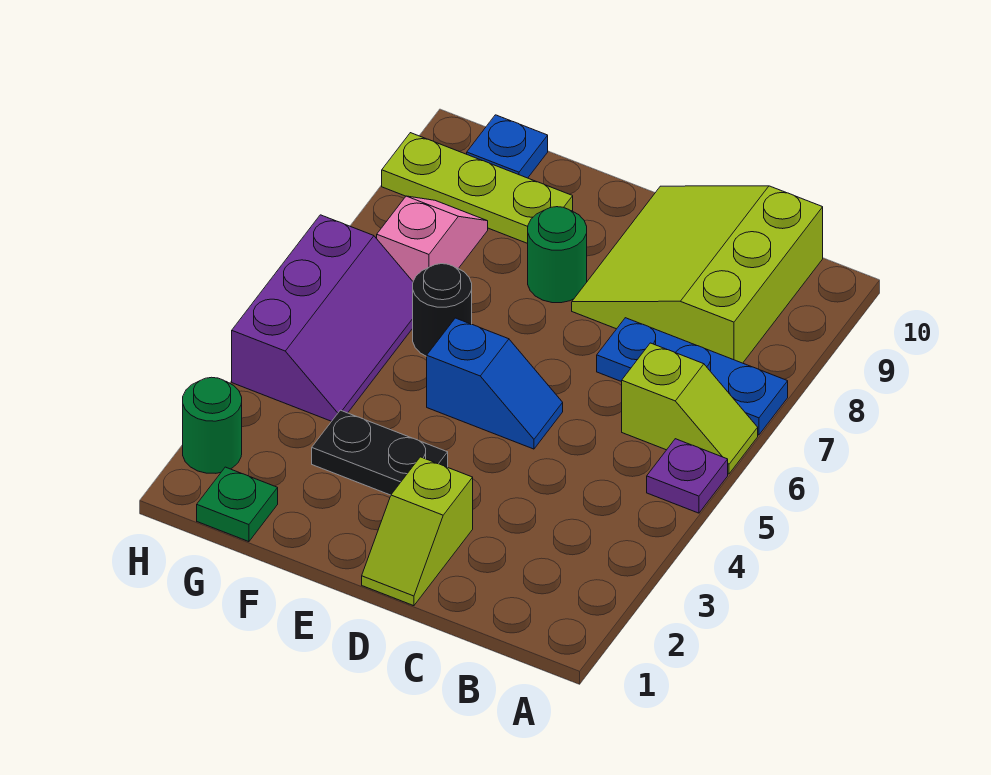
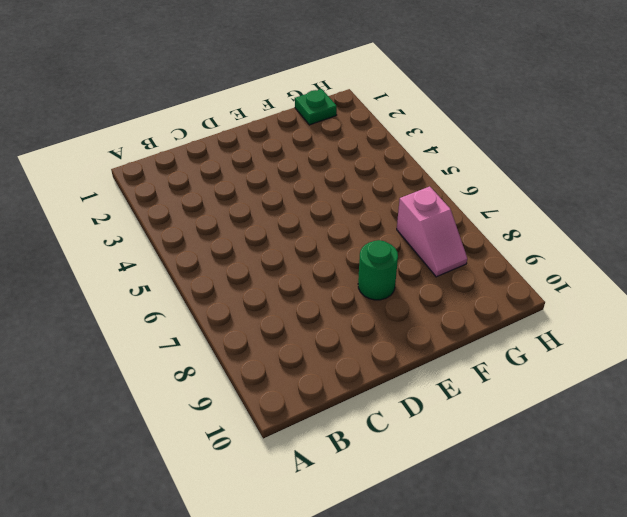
none -> purple 1x1 plate [647,439,728,513]
none -> lime 1x2 slope [622,343,758,474]
none -> blue 1x3 plate [597,318,788,435]

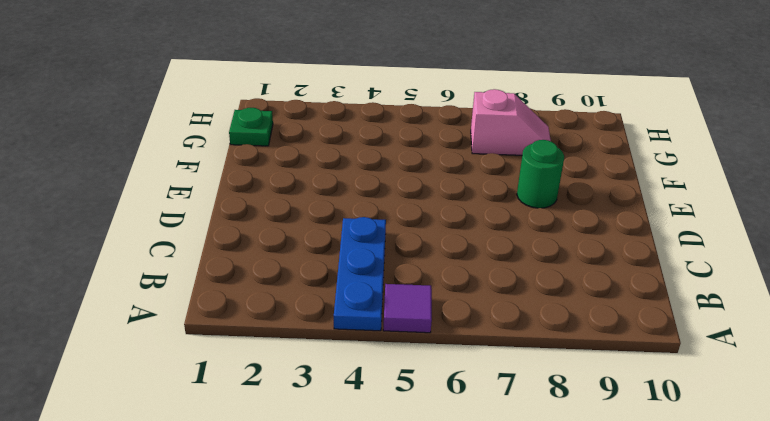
blue 1x3 plate [334,217,386,331] -> blue 1x3 plate moved to [597,318,788,435]
purple 1x1 tile [383,284,432,333] -> purple 1x1 plate [647,439,728,513]
none -> lime 1x2 slope [622,343,758,474]
none -> lime 3x3 slope [572,186,823,363]
none -> lime 1x2 slope [362,457,473,606]

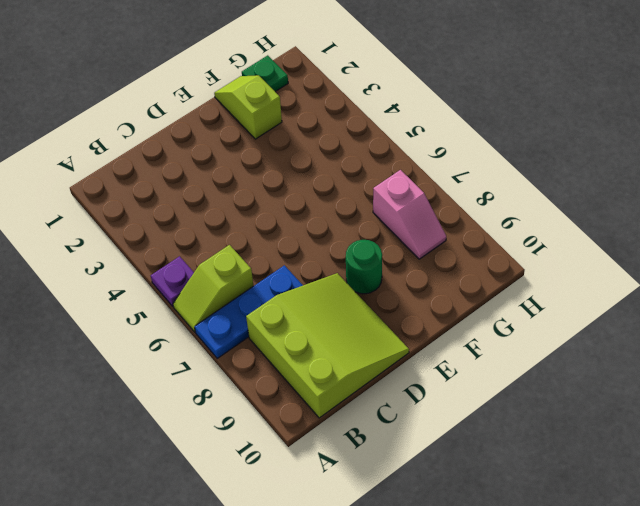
lime 1x2 slope [214,75,282,139] -> lime 1x2 slope moved to [362,457,473,606]
none -> blue 1x2 slope [427,318,563,449]
none -> black 1x2 plate [312,410,448,495]
none -> black 1x1 round brick [413,264,472,356]

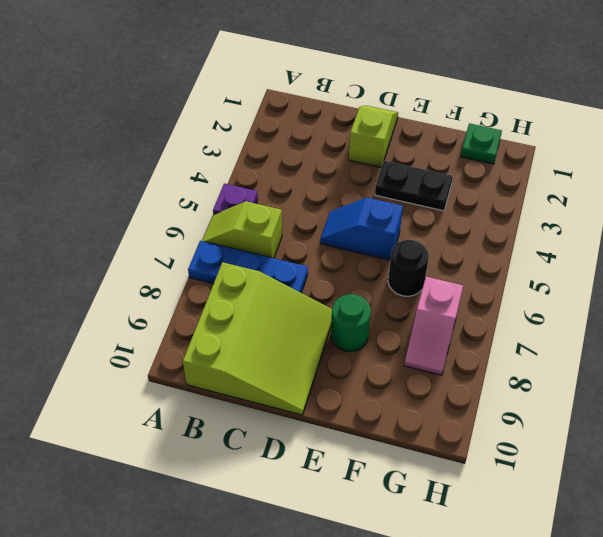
none -> lime 1x3 plate [382,133,573,244]
none -> purple 2x3 slope [232,215,413,421]
none -> blue 1x1 plate [467,115,548,178]

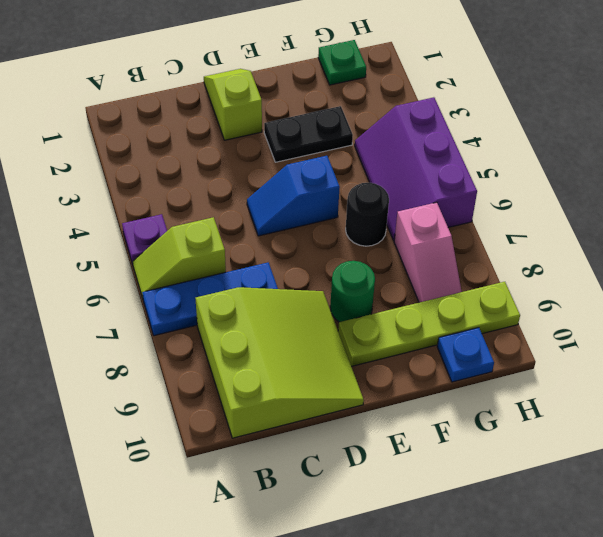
lime 1x4 plate [338,282,520,366] -> lime 1x3 plate [382,133,573,244]
none -> green 1x1 round brick [183,377,242,473]

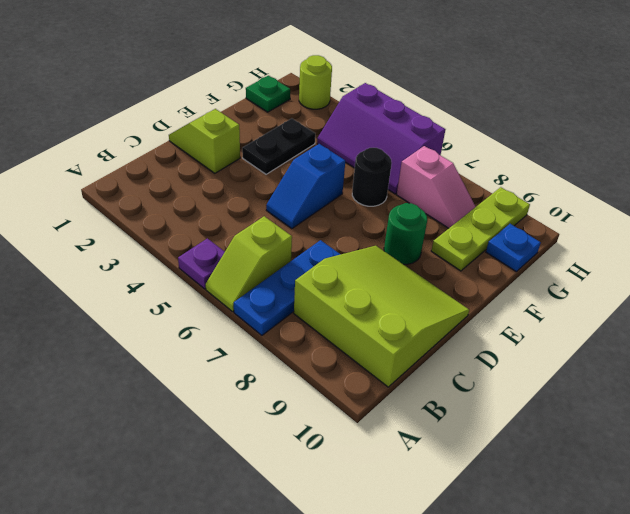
lime 1x1 round brick [299,55,332,109] -> green 1x1 round brick [183,377,242,473]

